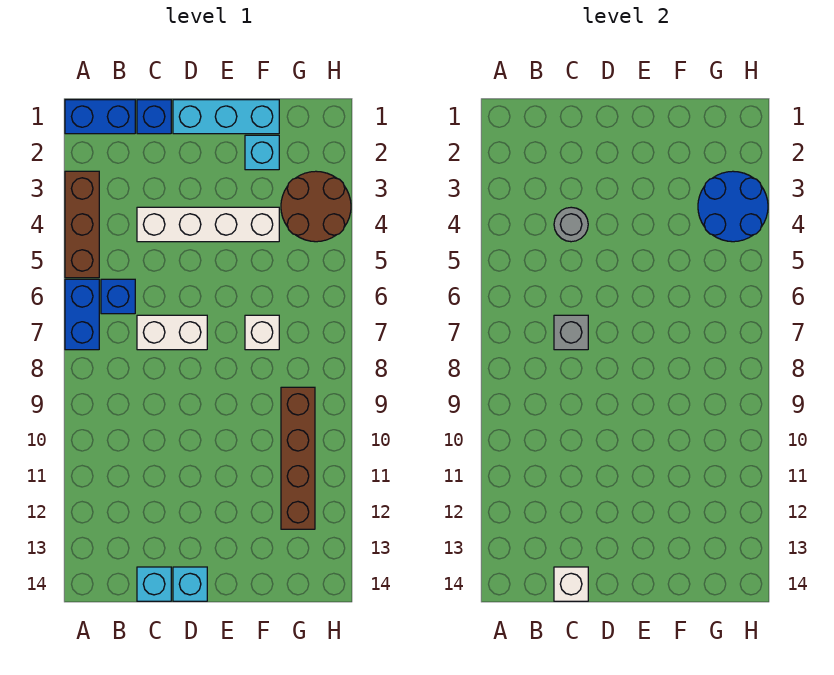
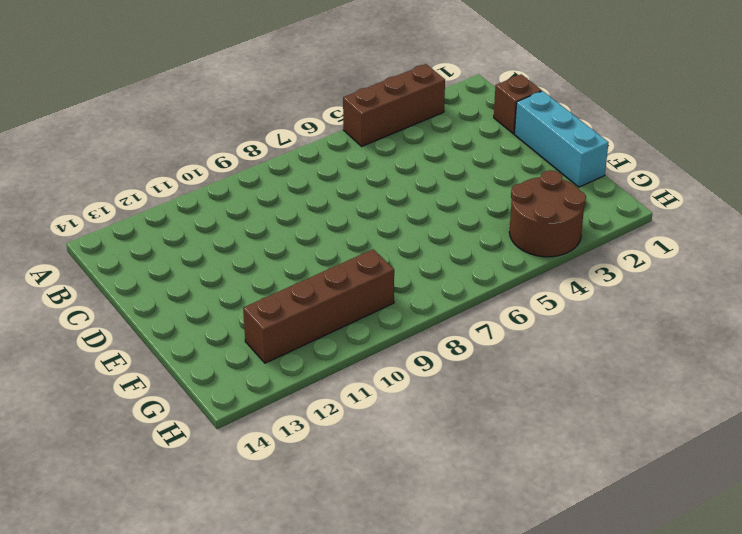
brown 1x1 brick [494,74,542,134] -> blue 1x1 brick [137,100,171,134]
none -> blue 1x2 brick [65,100,135,134]
none -> blue 1x2 brick [65,279,99,350]
none -> blue 1x1 brick [101,279,135,314]

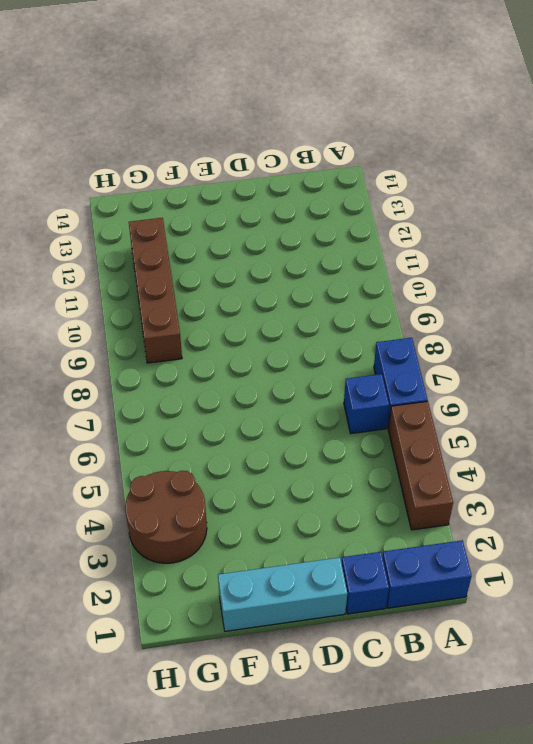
none -> white 1x4 brick [137,207,279,242]
none -> white 1x2 brick [137,315,207,350]
none -> cyan 1x1 brick [137,567,171,601]

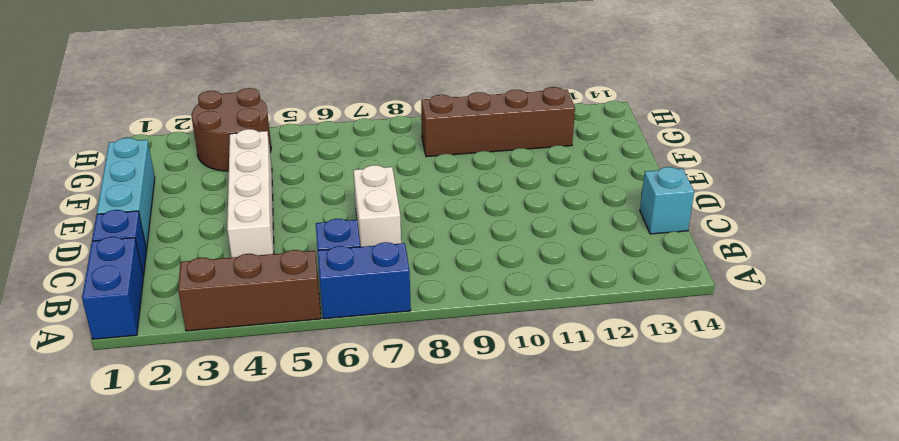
none -> cyan 1x1 brick [173,567,207,601]
none -> cyan 1x1 brick [245,135,279,170]
none -> white 1x1 brick [245,315,279,350]

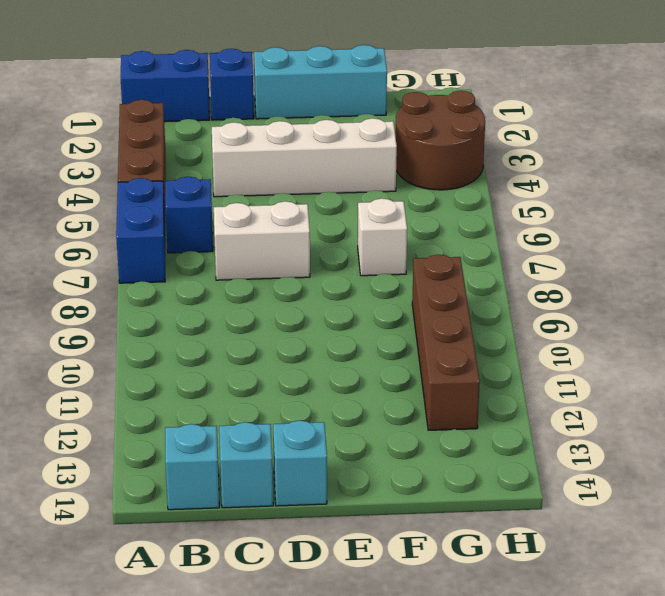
cyan 1x1 brick [165,424,219,510] -> cyan 1x1 brick moved to [245,135,279,170]
none -> grey 1x1 round brick [554,207,588,242]
none -> grey 1x1 brick [554,315,588,350]
none -> white 1x1 brick [554,567,588,601]

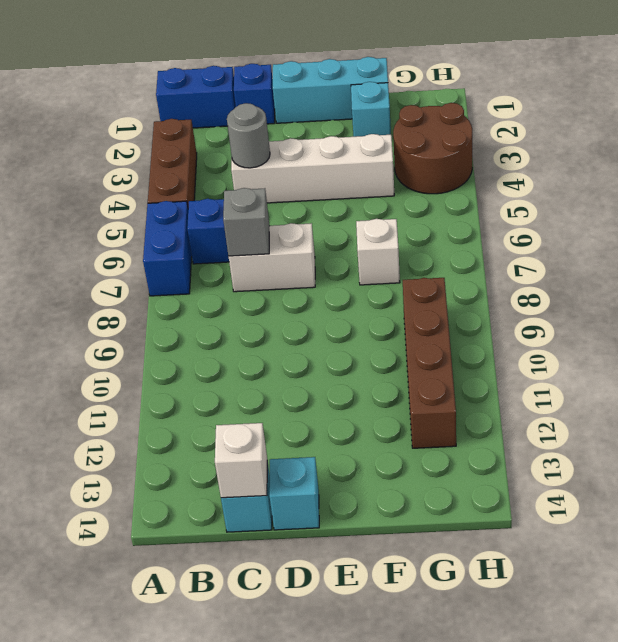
none -> blue 2x2 round brick [698,171,768,242]

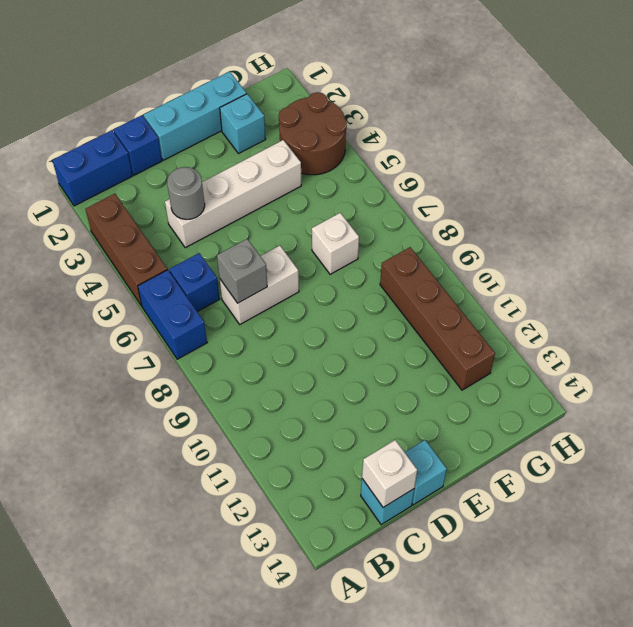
none -> blue 2x2 round brick [698,171,768,242]

